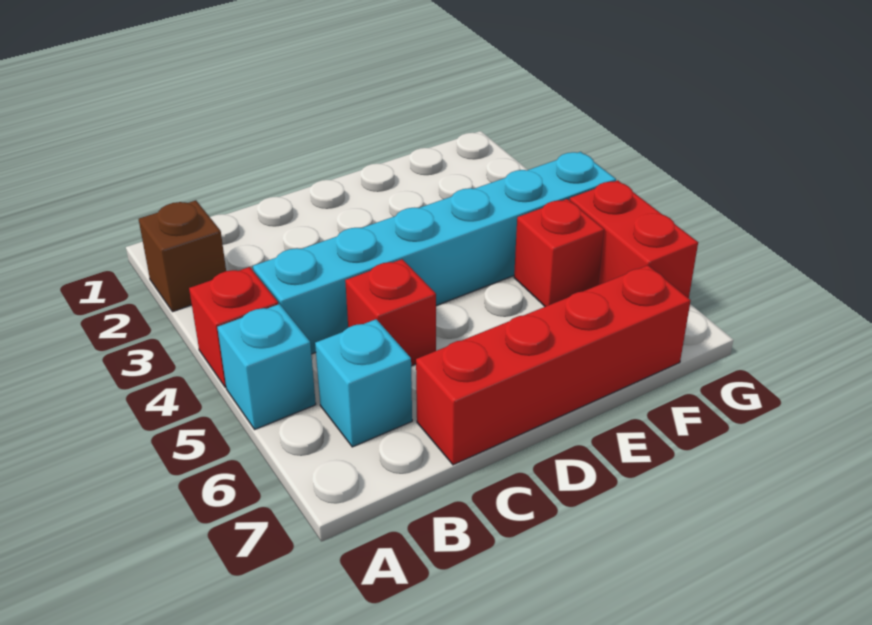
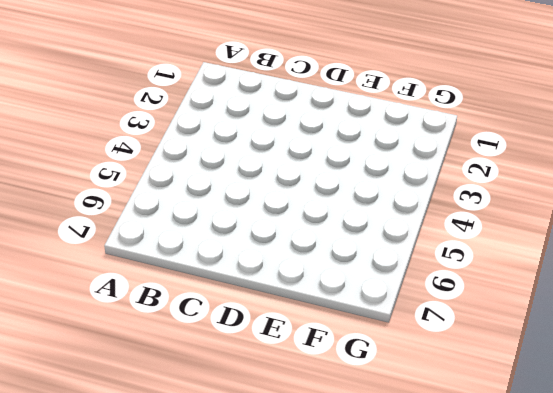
none -> brown 1x1 brick [139,200,226,312]
none -> red 1x1 brick [189,267,278,387]

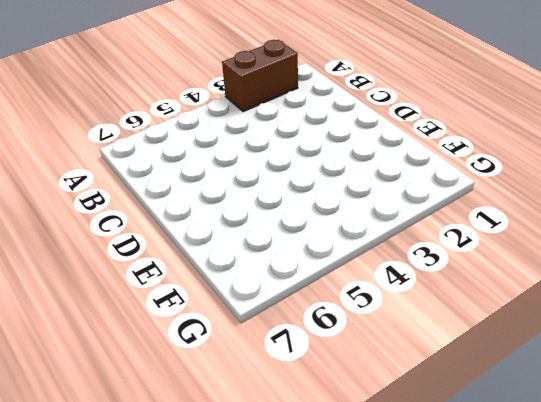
brown 1x2 brick [222,40,298,112] -> brown 1x1 brick [139,200,226,312]
none -> red 1x1 brick [189,267,278,387]
none -> cyan 1x1 brick [217,304,316,429]

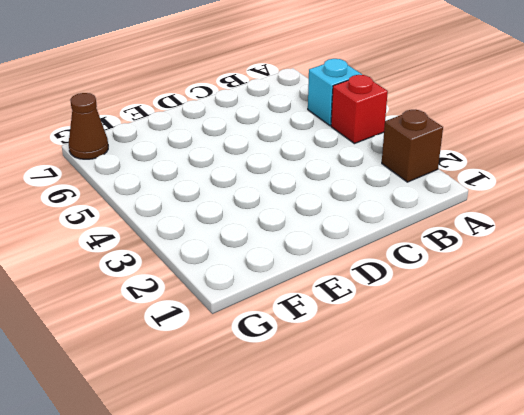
brown 1x1 cone [69,93,108,159] -> none
none -> cyan 1x6 brick [253,152,616,354]
none -> cyan 1x1 brick [315,319,412,447]

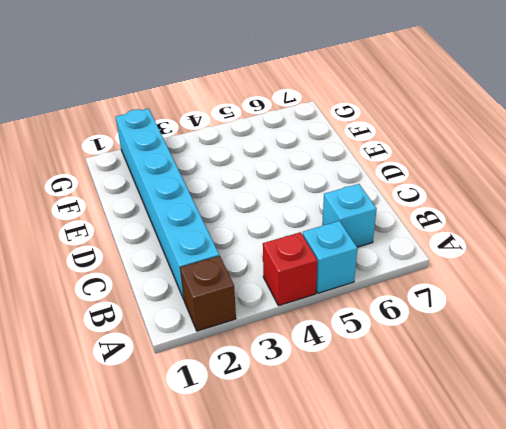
cyan 1x6 brick [116,108,219,299] -> cyan 1x6 brick moved to [253,152,616,354]
none -> red 1x1 brick [345,259,436,366]
none -> red 1x4 brick [416,265,691,465]

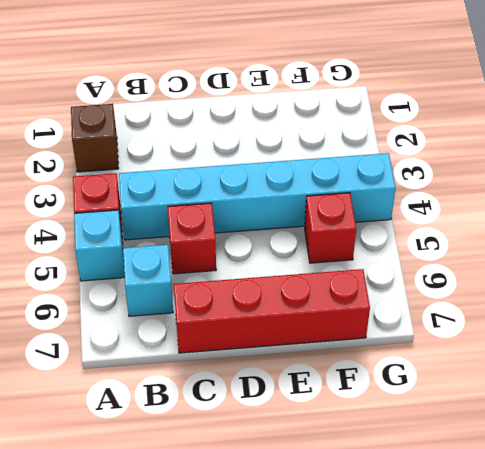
none -> red 1x2 brick [570,180,698,298]

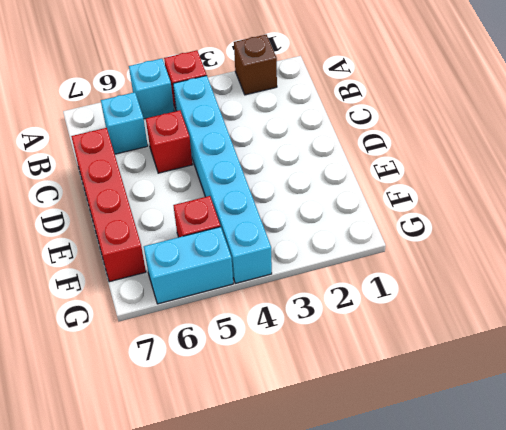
cyan 1x2 brick [144,227,233,304] -> red 1x2 brick [570,180,698,298]

